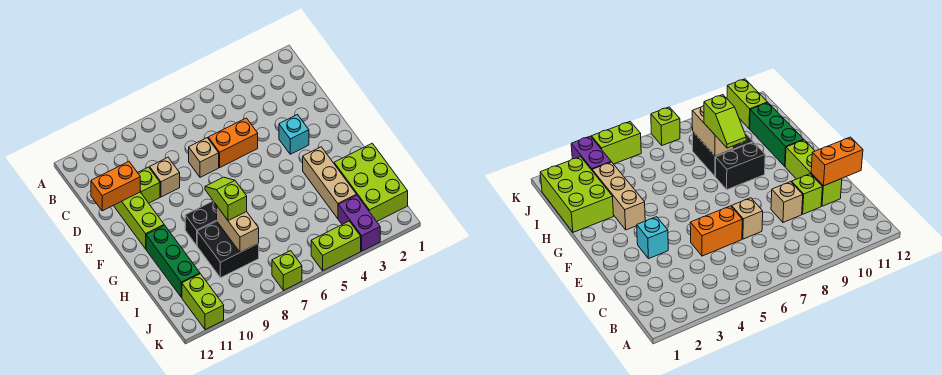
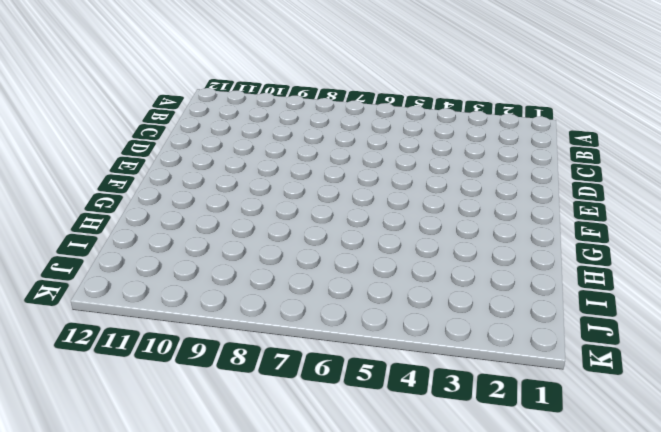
none -> orange 1x2 brick [208,118,258,167]
none -> tan 1x1 brick [189,138,219,177]
none -> tan 1x1 brick [150,157,180,197]

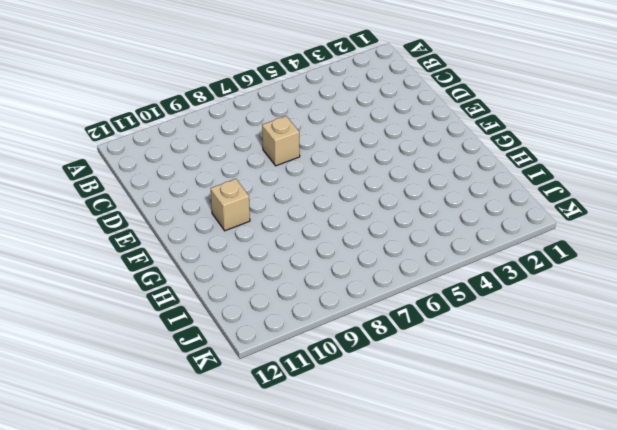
tan 1x1 brick [211,179,250,231] -> tan 1x1 brick moved to [150,157,180,197]
none -> orange 1x2 brick [208,118,258,167]
none -> lime 1x1 brick [138,167,160,203]
none -> lime 1x3 brick [114,192,164,249]

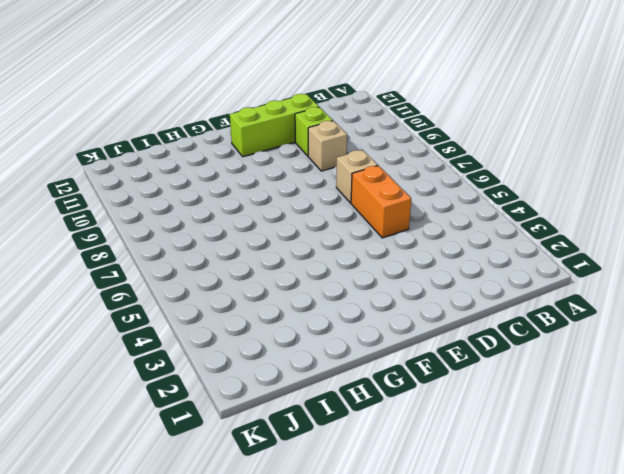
none -> cyan 1x1 brick [279,115,309,154]
none -> tan 1x3 brick [303,147,357,219]
none -> black 1x2 brick [185,201,217,245]

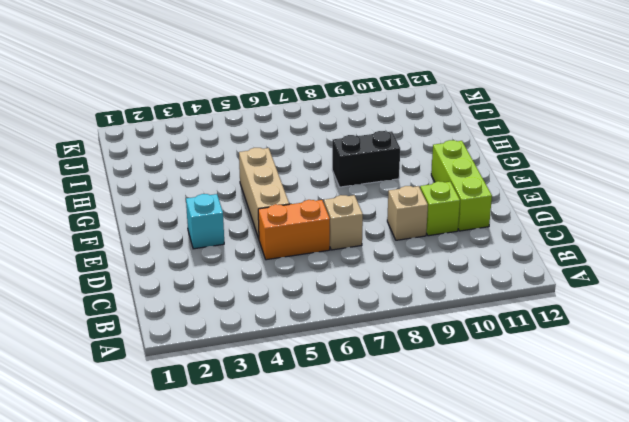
tan 1x3 brick [239,148,289,238] -> tan 1x3 brick moved to [303,147,357,219]
none -> green 1x3 brick [146,225,200,297]
none -> lime 2x3 brick [334,143,408,221]
none -> black 2x2 brick [197,221,259,278]

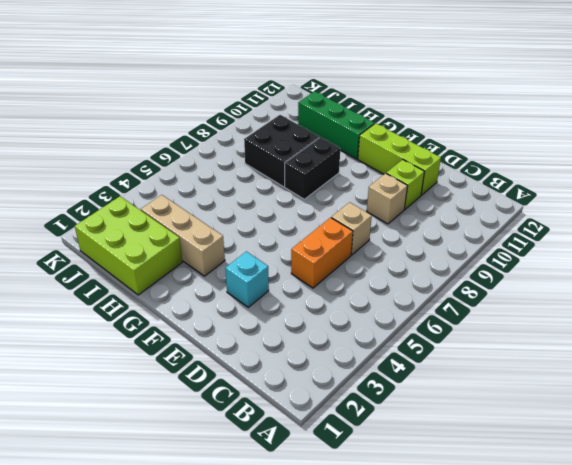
none -> purple 1x2 brick [338,195,380,251]
none -> lime 1x2 brick [182,274,224,330]
none -> lime 1x2 brick [311,221,361,271]

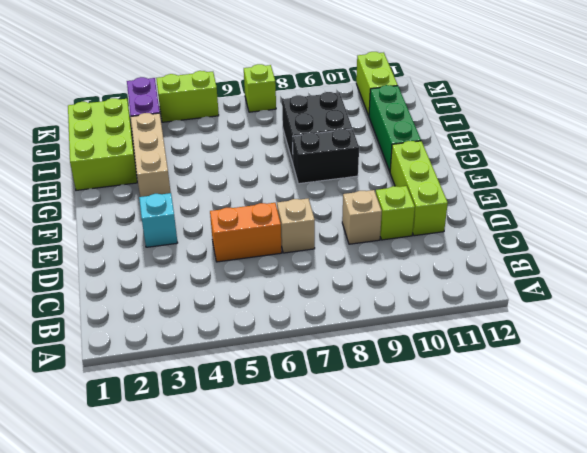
none -> orange 1x2 brick [91,162,140,211]
none -> tan 1x2 brick [217,207,259,252]
none -> lime 1x2 slope [205,177,247,221]

